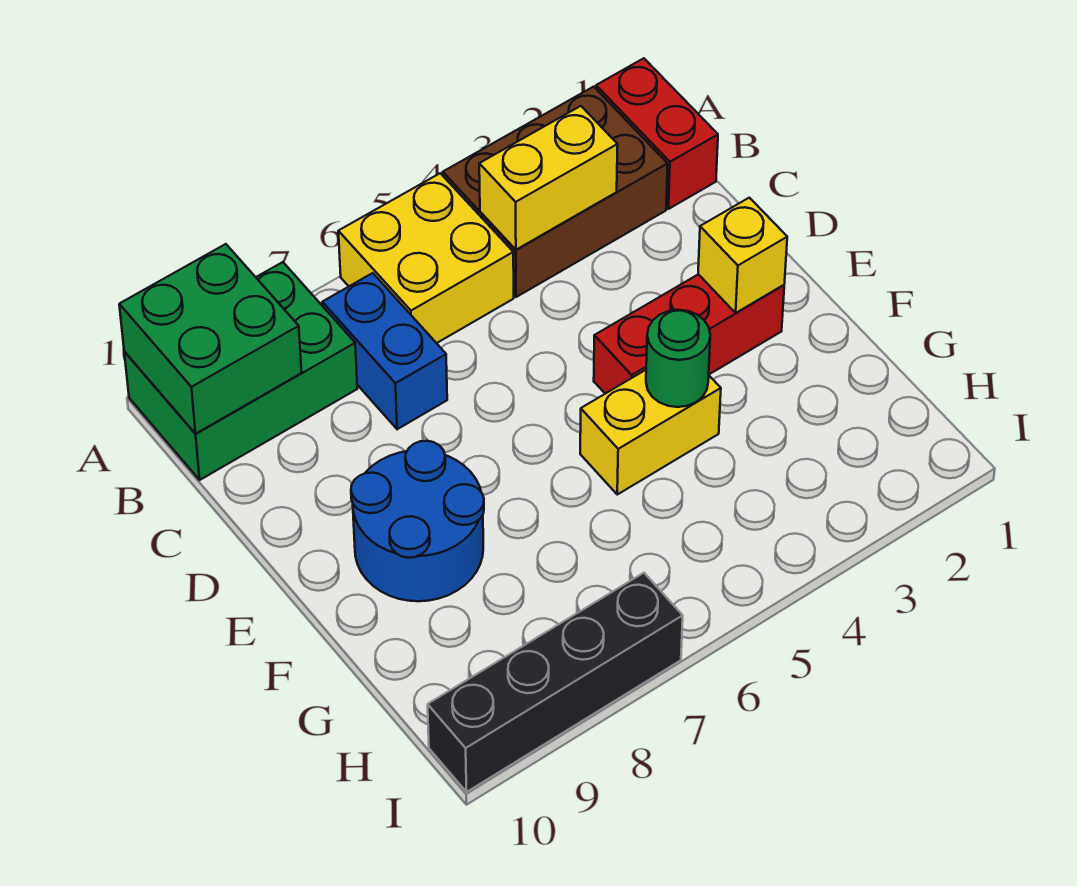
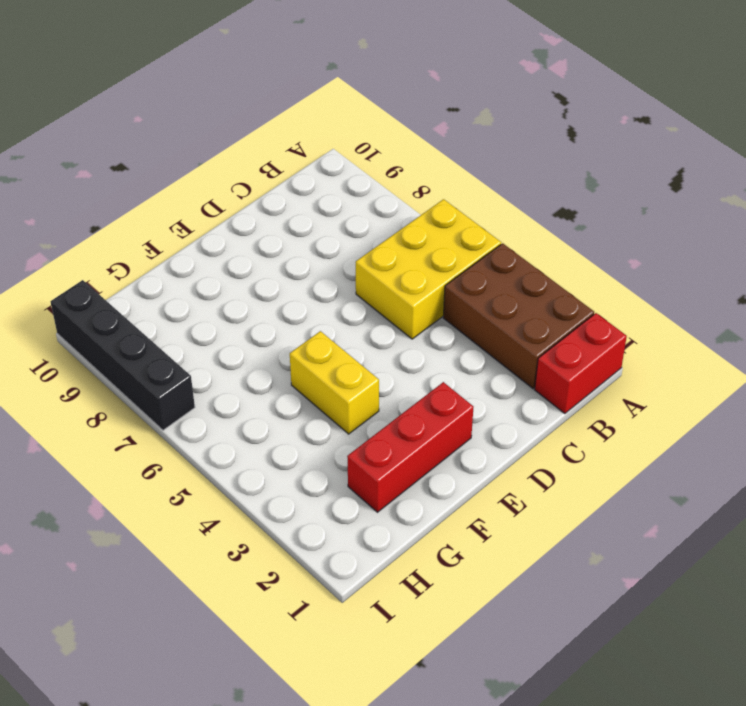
yellow 2x3 brick [356,199,501,339] -> yellow 2x2 brick [338,173,514,343]
red 1x3 brick [347,382,473,512] -> red 1x3 brick turned to [594,274,784,394]
none -> green 2x3 brick [124,262,357,480]
none -> blue 1x2 brick [322,273,447,429]
none -> blue 2x2 round brick [351,441,484,601]

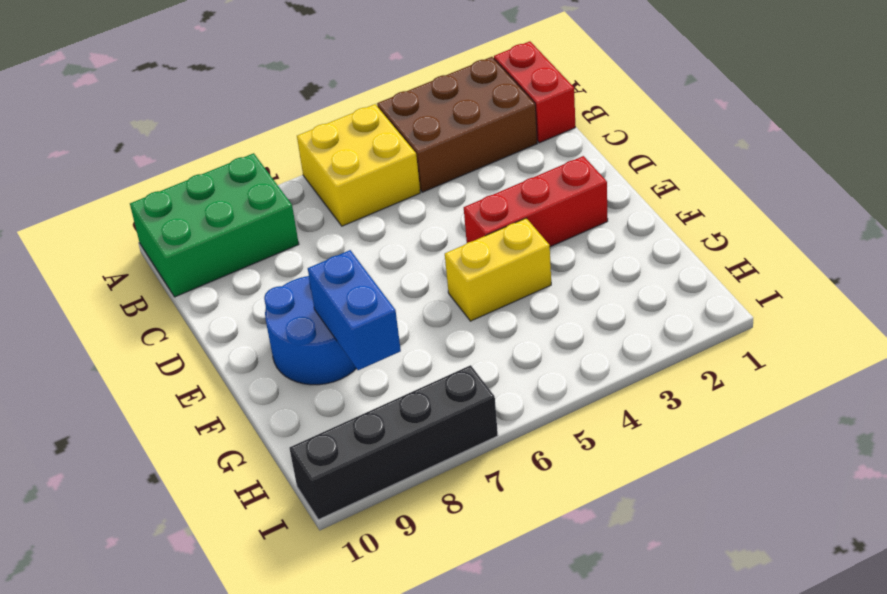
blue 1x2 brick [308,250,401,370] -> blue 1x2 brick moved to [322,273,447,429]
none -> green 2x2 brick [119,244,302,434]
none -> yellow 1x2 brick [479,106,618,250]
none -> yellow 1x1 brick [698,198,787,313]

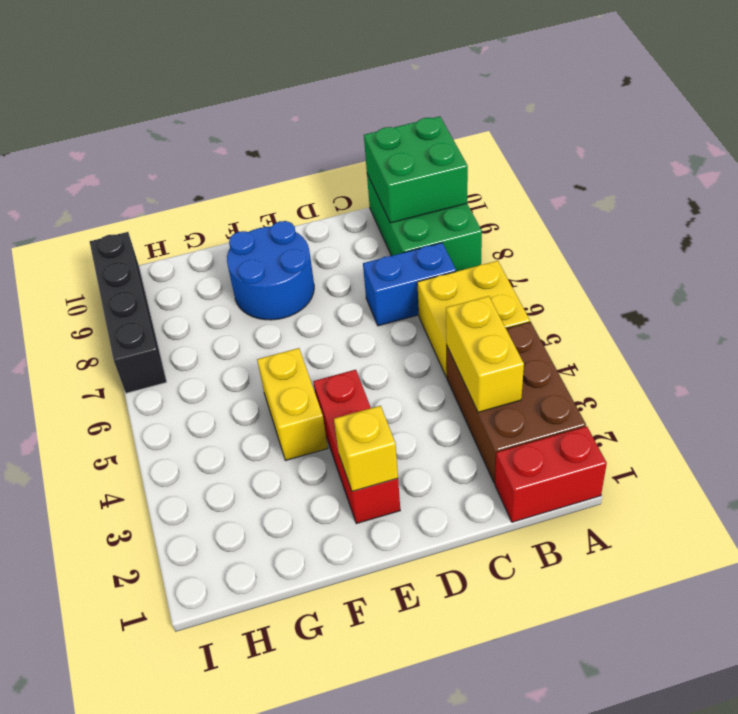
none -> green 1x1 round brick [646,310,710,407]

